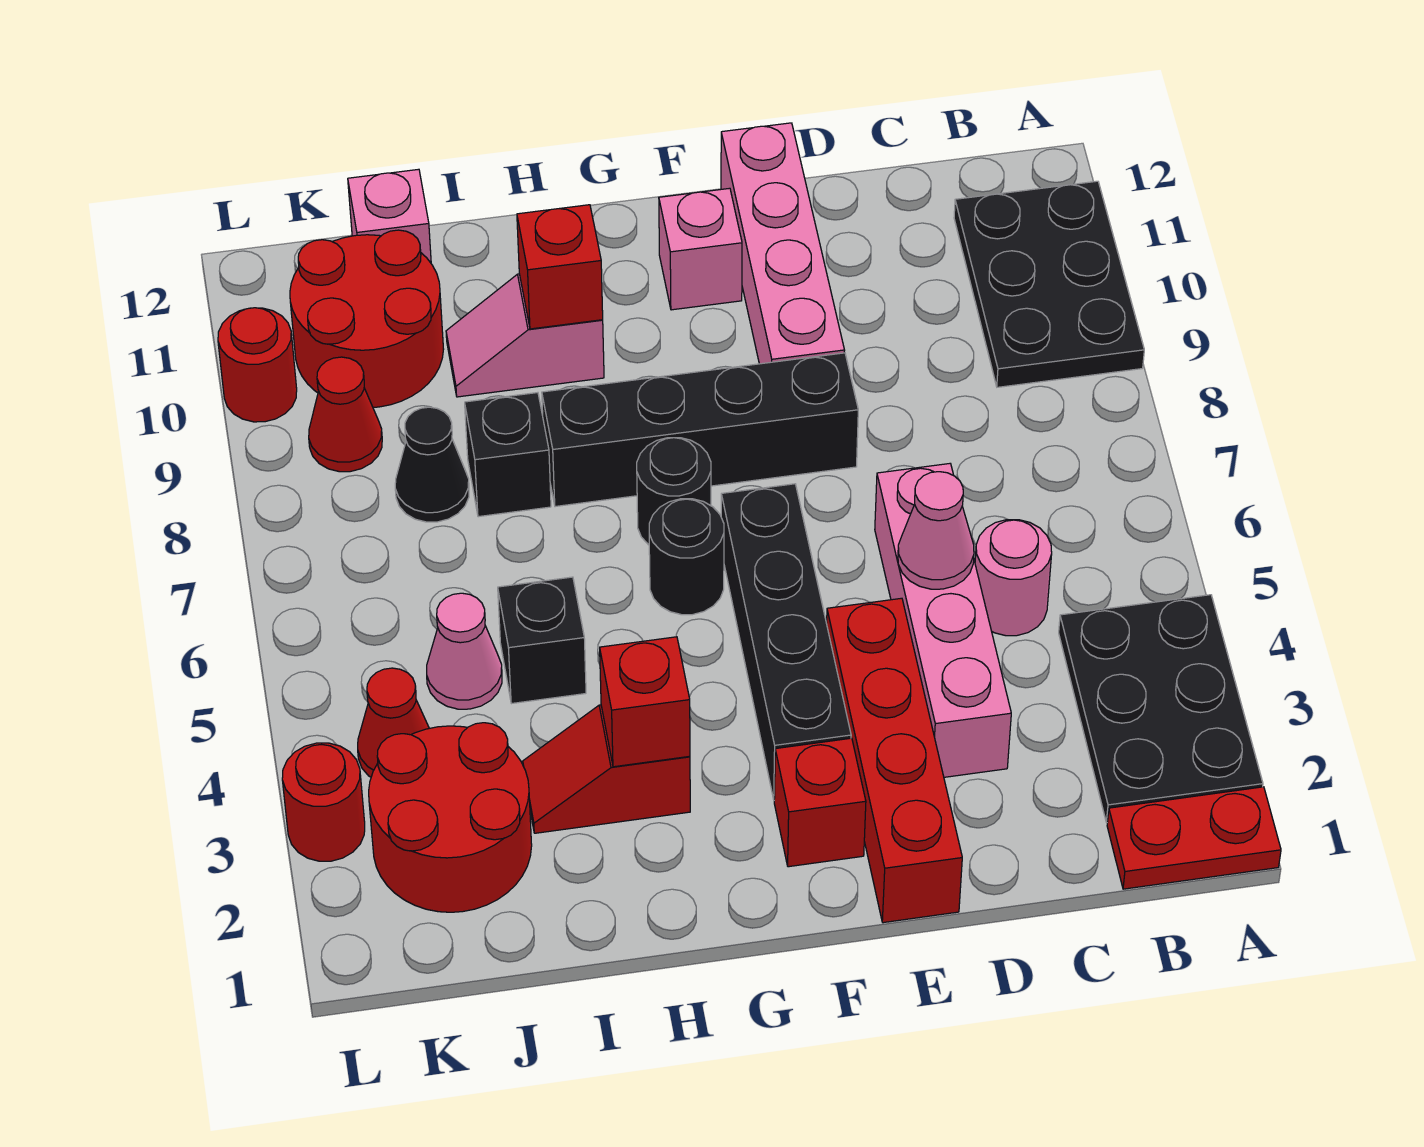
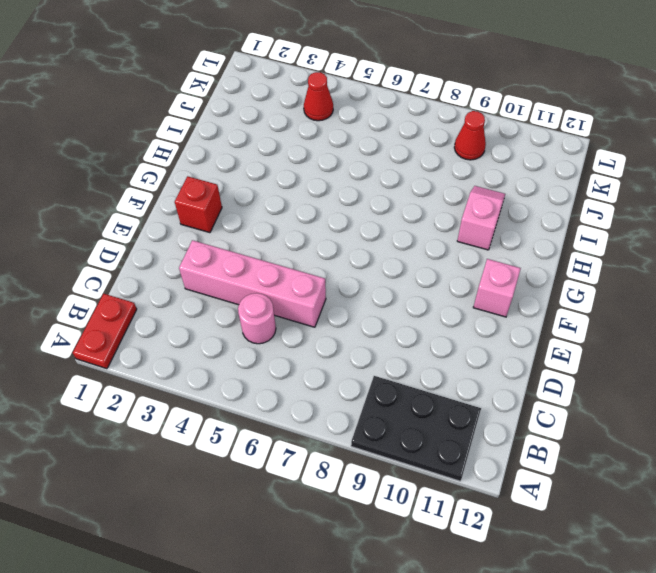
none -> black 2x3 plate [1059,595,1263,822]
none -> red 1x4 brick [827,598,962,923]
none -> black 1x4 brick [542,353,858,507]

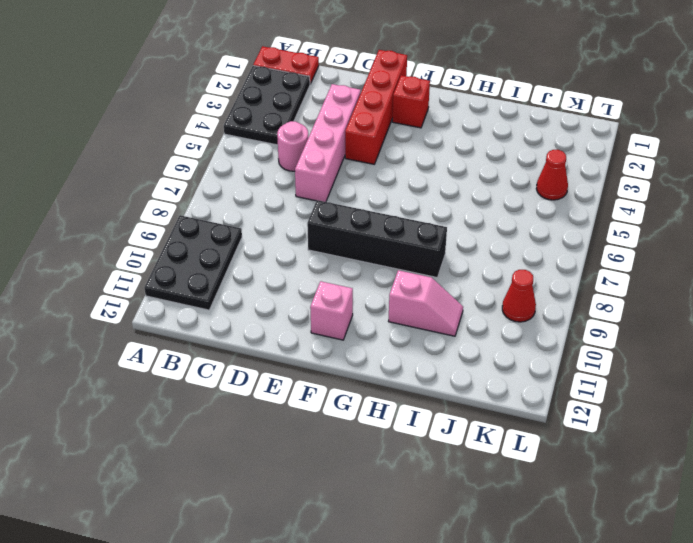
none -> pink 1x4 brick [721,123,845,364]
none -> black 1x4 brick [721,484,851,799]
none -> black 1x1 round brick [649,499,724,615]

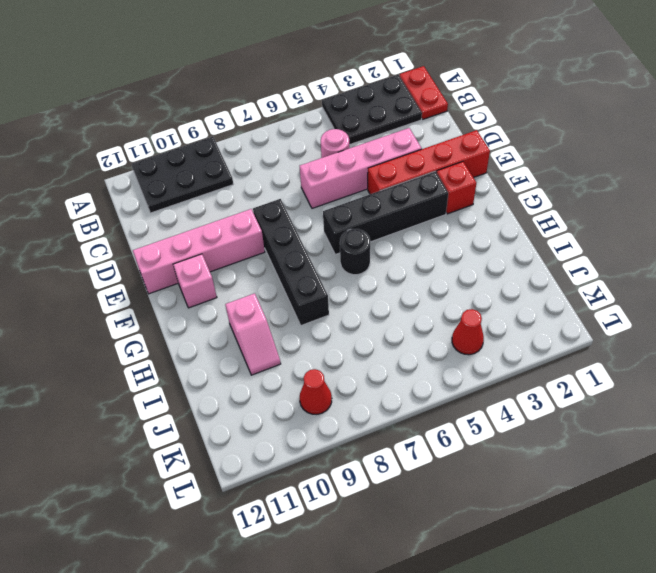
none -> black 1x1 round brick [637,438,711,545]
none -> red 1x2 slope [523,705,690,833]
none -> black 1x1 brick [498,577,586,704]

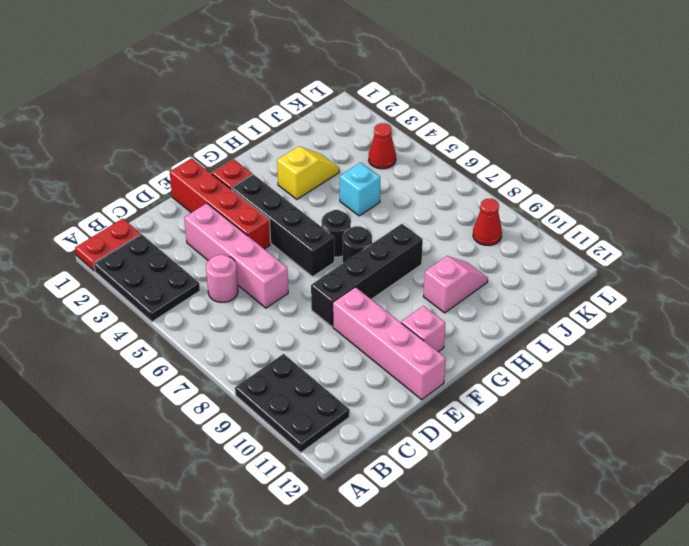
yellow 1x2 slope [277,146,339,199] -> red 1x2 slope [523,705,690,833]
cyan 1x1 brick [340,163,380,216] -> black 1x1 brick [498,577,586,704]
none -> black 1x1 brick [465,393,551,517]
none -> red 2x2 round brick [369,723,532,912]
none -> pink 1x1 cone [427,593,502,709]

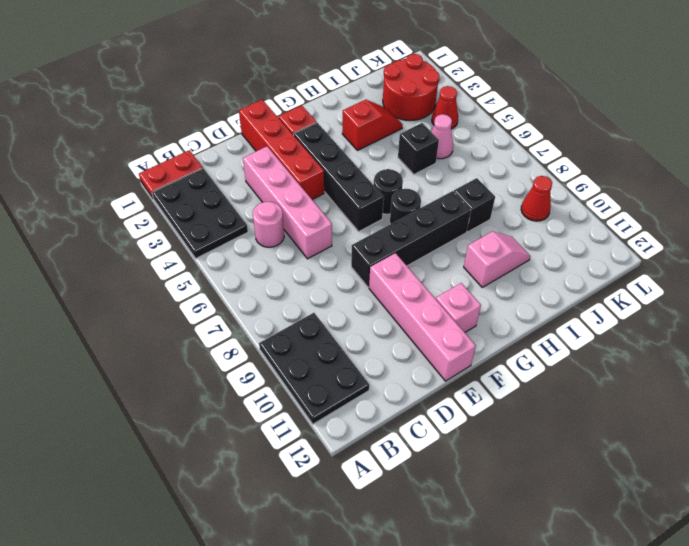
none -> black 1x1 cone [395,407,469,522]
none -> red 2x2 round brick [290,230,444,407]
none -> pink 1x1 brick [348,169,431,263]

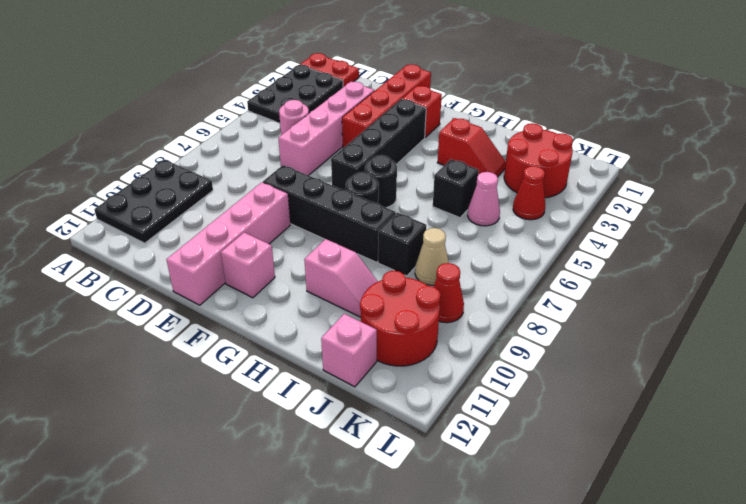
tan 1x1 cone [415,228,449,285] -> black 1x1 cone [395,407,469,522]
none -> red 1x1 round brick [282,743,365,861]
none -> red 1x1 round brick [218,308,297,422]
none -> pink 1x1 cone [898,472,974,589]

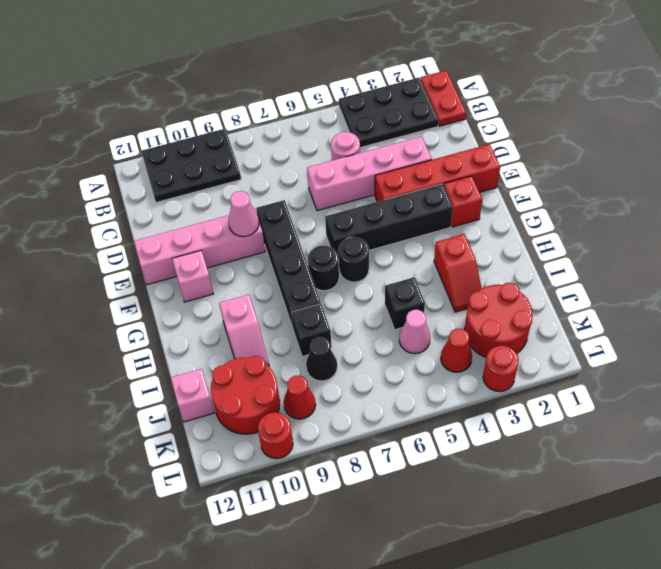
pink 1x1 cone [228,191,259,237] -> pink 1x1 cone moved to [898,472,974,589]
none -> red 1x1 brick [600,637,690,767]
none -> red 1x1 brick [517,205,603,329]

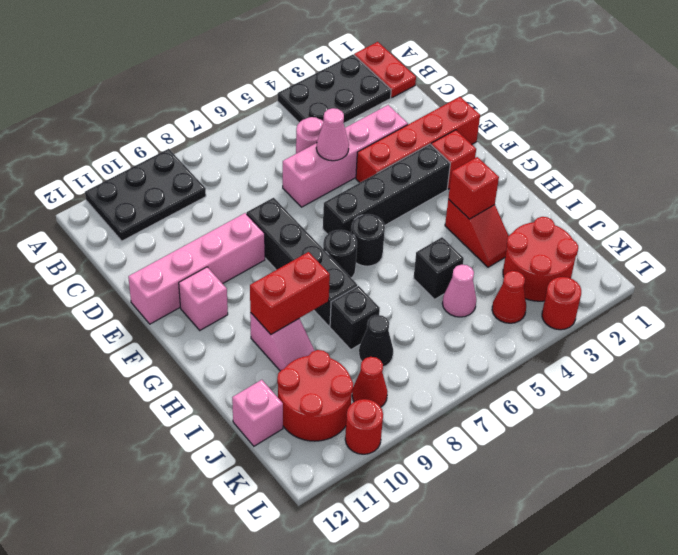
red 1x2 brick [250,252,330,334] -> red 1x1 brick [517,205,603,329]

